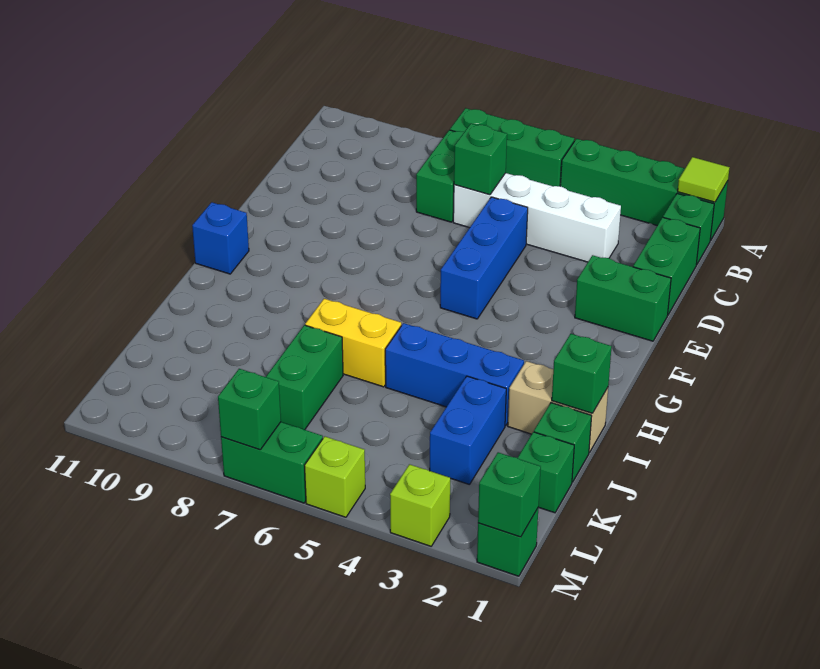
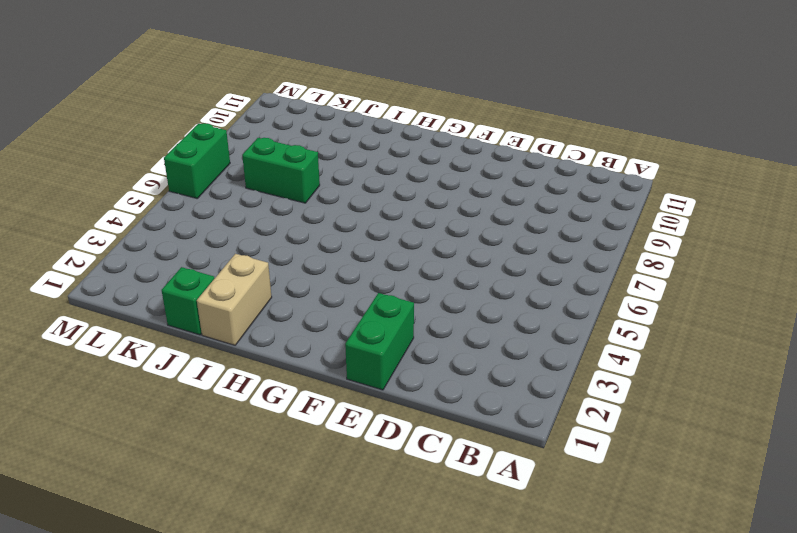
none -> green 1x4 brick [560,139,728,240]
none -> green 1x3 brick [450,108,574,186]
none -> green 1x1 brick [663,194,714,265]

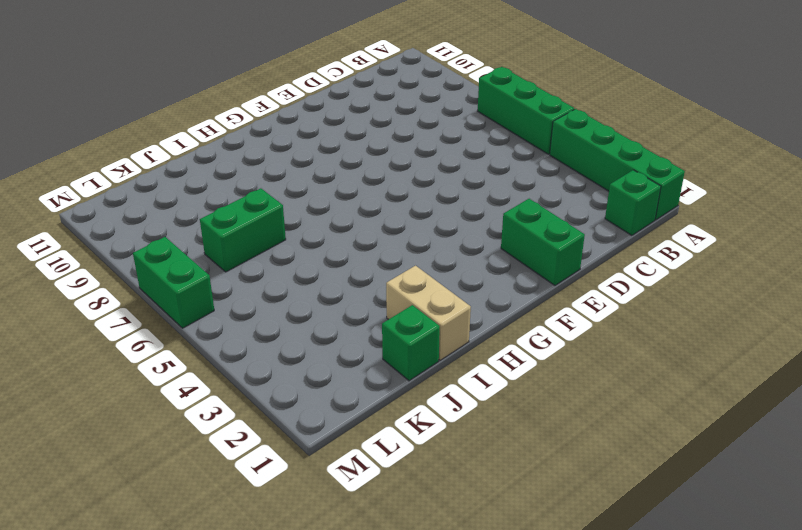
none -> green 1x2 brick [416,130,464,222]
none -> green 1x2 brick [633,217,700,314]
none -> white 1x4 brick [453,173,621,262]

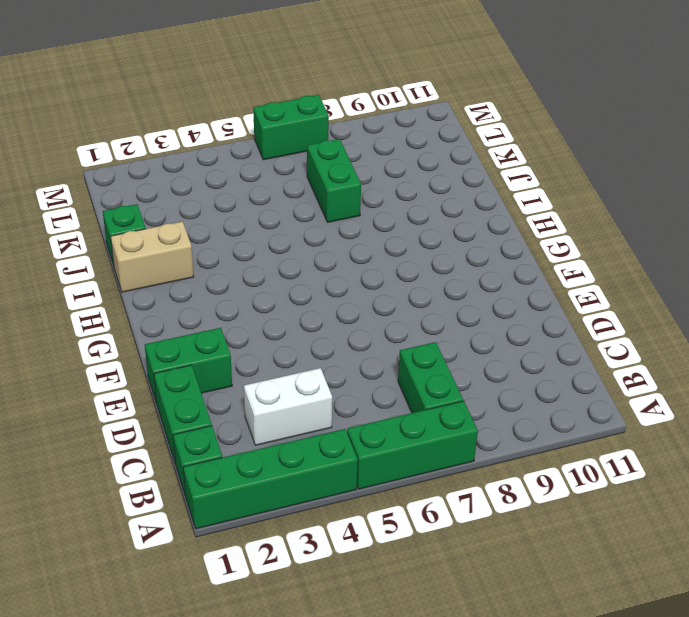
white 1x2 brick [244,368,332,445] -> white 1x4 brick [453,173,621,262]
none -> blue 1x3 brick [440,197,528,319]
none -> blue 1x1 brick [192,202,249,274]
none -> blue 1x3 brick [385,323,524,426]

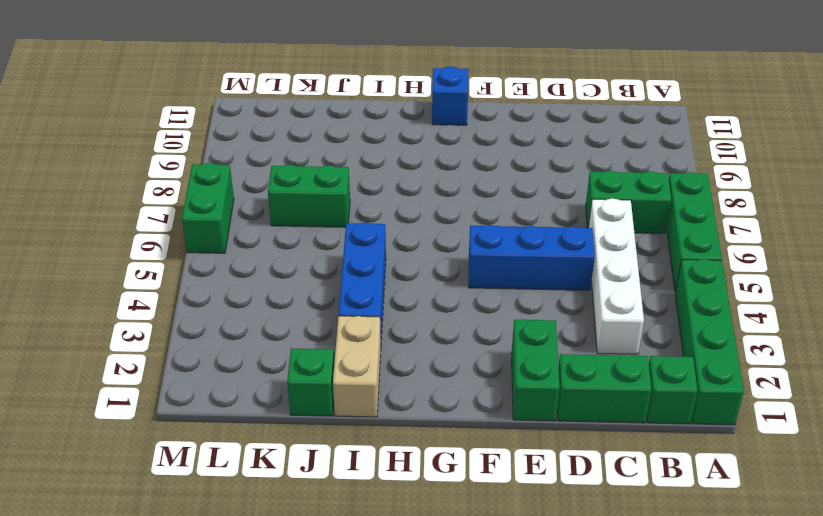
none -> yellow 1x2 brick [305,299,401,387]
none -> blue 1x2 brick [430,376,506,485]
none -> green 1x1 brick [518,432,574,513]

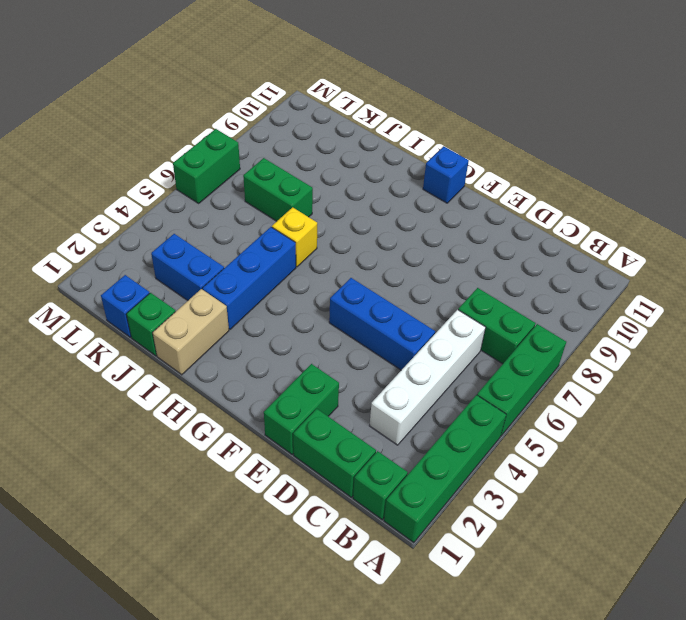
yellow 1x1 brick [272,207,317,267] -> yellow 1x2 brick [305,299,401,387]
blue 1x1 brick [101,275,150,337] -> green 1x1 brick [518,432,574,513]
none -> green 1x1 brick [477,508,538,576]
none -> lime 1x1 brick [390,464,450,546]
none -> lime 1x1 brick [305,436,365,517]

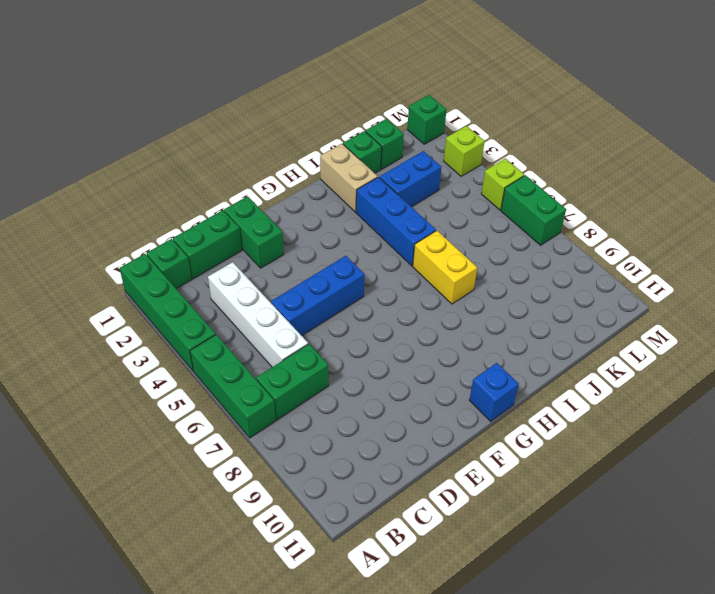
none -> green 1x2 brick [266,325,343,430]
none -> lime 1x1 tile [678,157,729,202]
none -> green 1x1 brick [454,124,507,195]

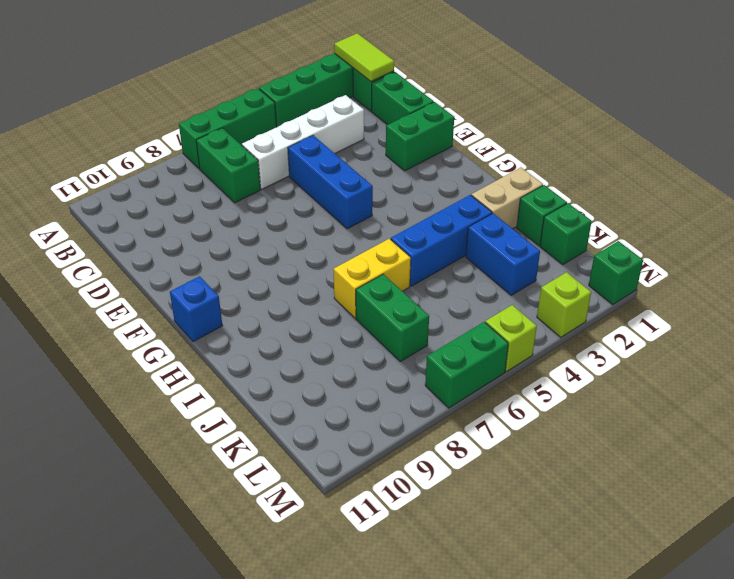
lime 1x2 tile [334,33,394,81] -> lime 1x1 tile [678,157,729,202]
none -> green 1x1 brick [454,124,507,195]
none -> green 1x1 brick [552,334,612,413]
none -> green 1x1 brick [478,452,541,537]

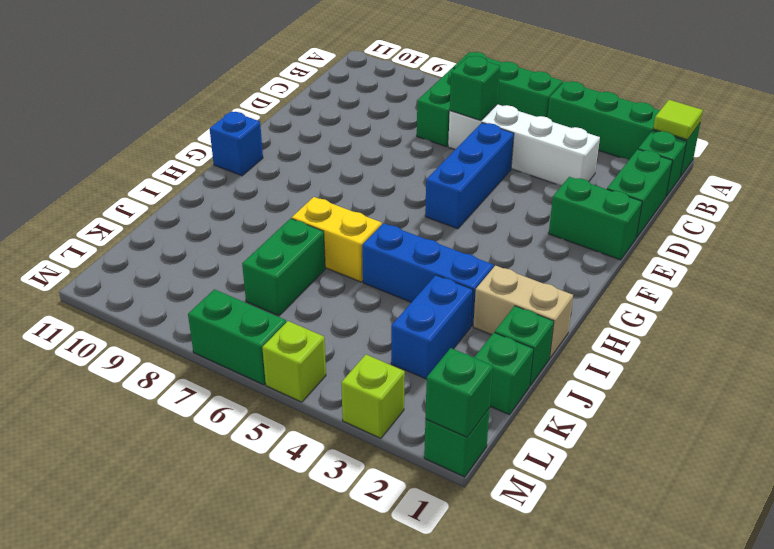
none -> green 1x1 brick [552,334,612,413]
none -> green 1x1 brick [218,369,281,450]

